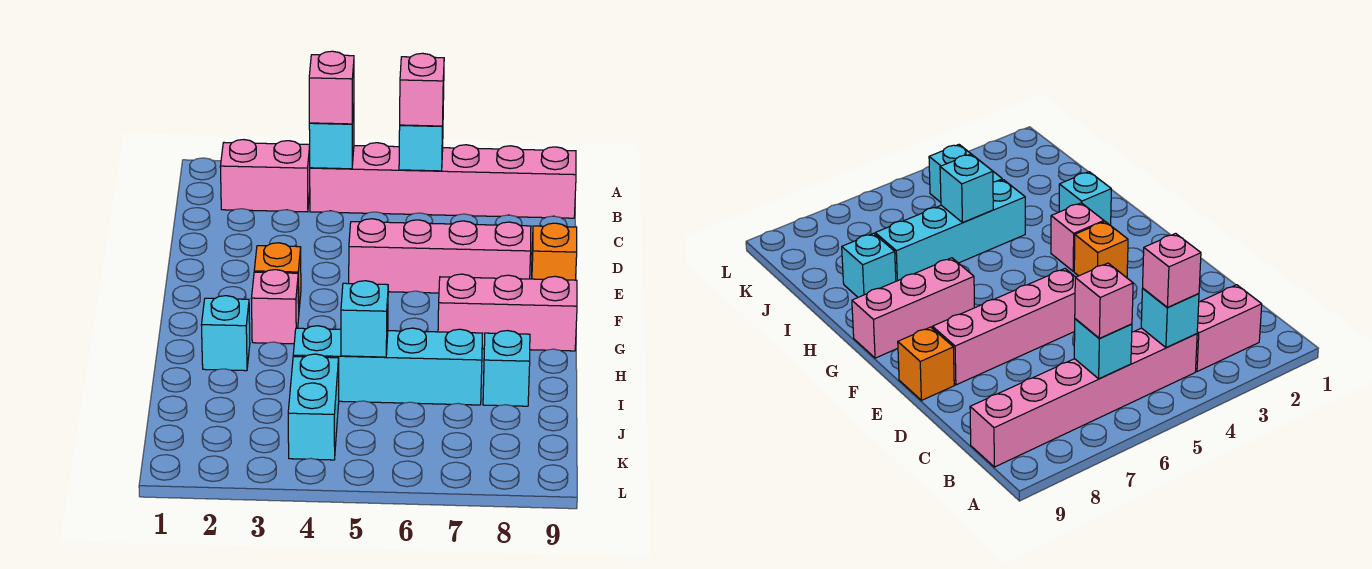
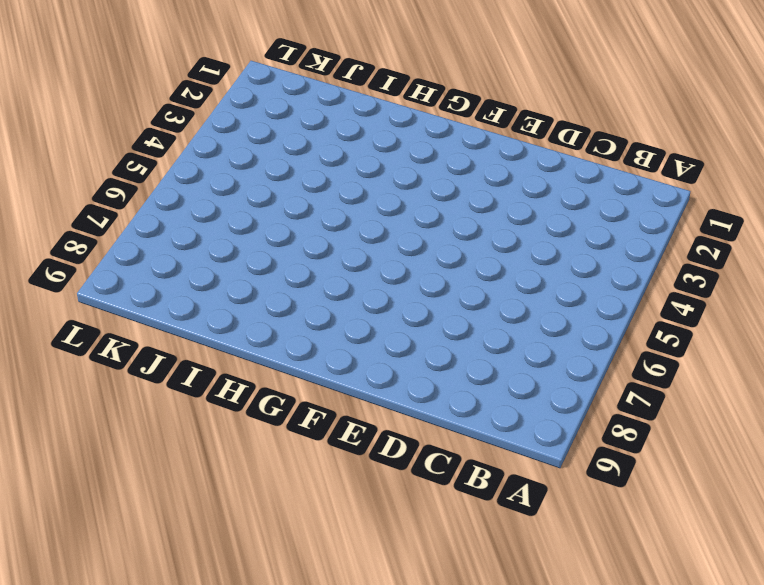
none -> pink 1x2 brick [220,140,310,212]
none -> pink 1x6 brick [310,143,576,218]
none -> pink 1x4 brick [349,219,531,293]

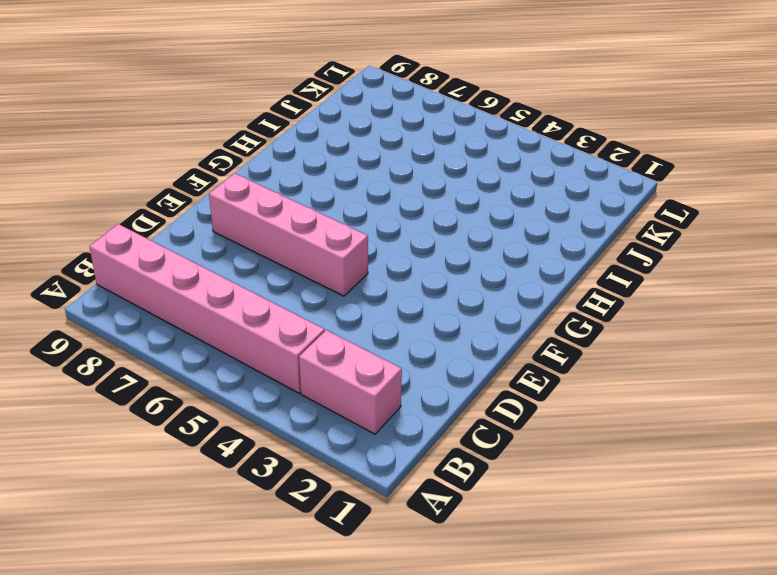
none -> orange 1x1 brick [532,223,577,280]
none -> orange 1x1 brick [254,243,301,308]
none -> pink 1x1 brick [251,270,299,344]

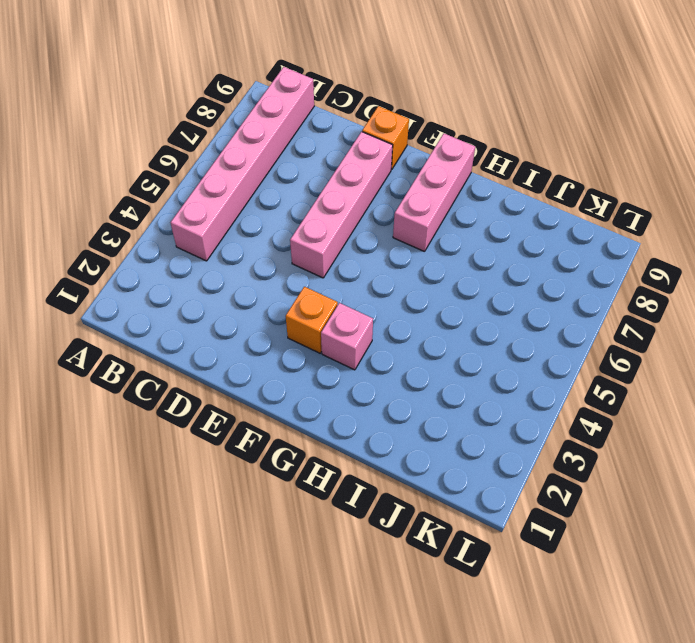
none -> pink 1x2 brick [220,140,310,212]
none -> cyan 1x1 brick [202,296,250,371]
none -> cyan 1x4 brick [293,326,483,405]

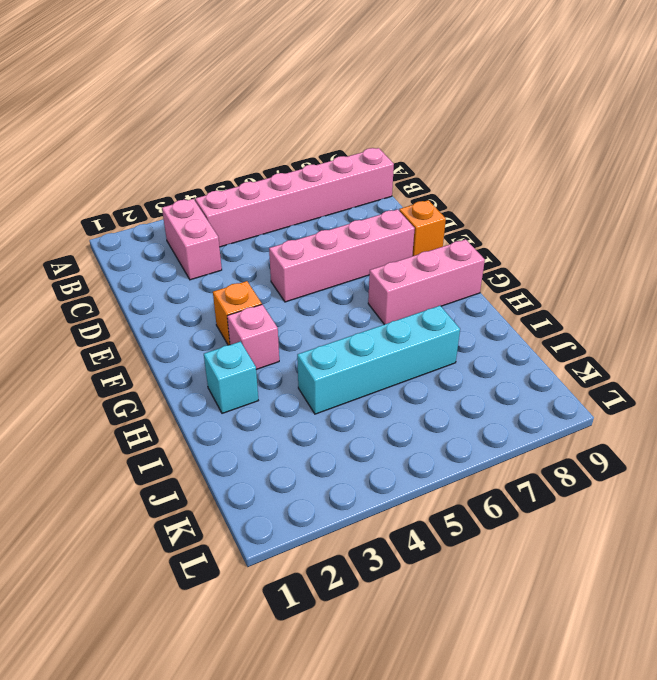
pink 1x2 brick [162,199,222,280] -> pink 1x2 brick turned to [220,140,310,212]
none -> cyan 1x1 brick [483,331,530,406]
none -> cyan 1x2 brick [288,354,339,460]
none -> cyan 1x1 brick [309,108,354,169]

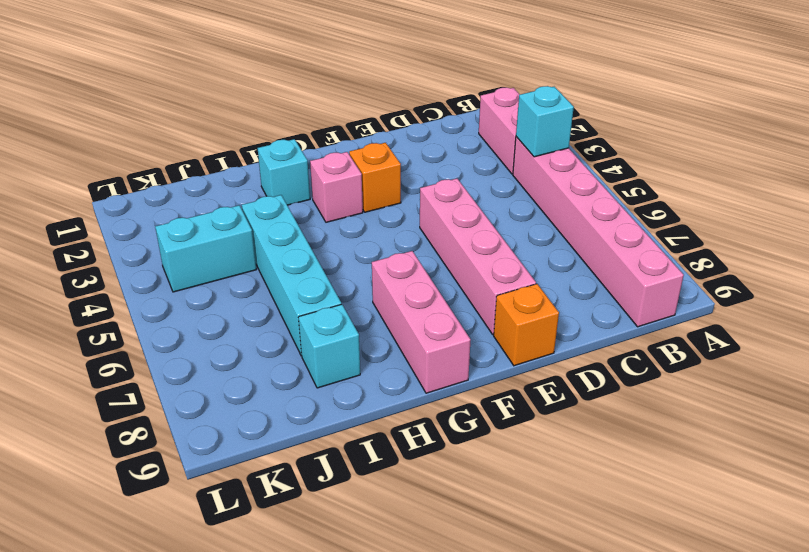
none -> cyan 1x1 brick [399,125,443,171]
none -> cyan 1x1 brick [341,281,388,357]
none -> pink 1x1 brick [309,51,354,124]

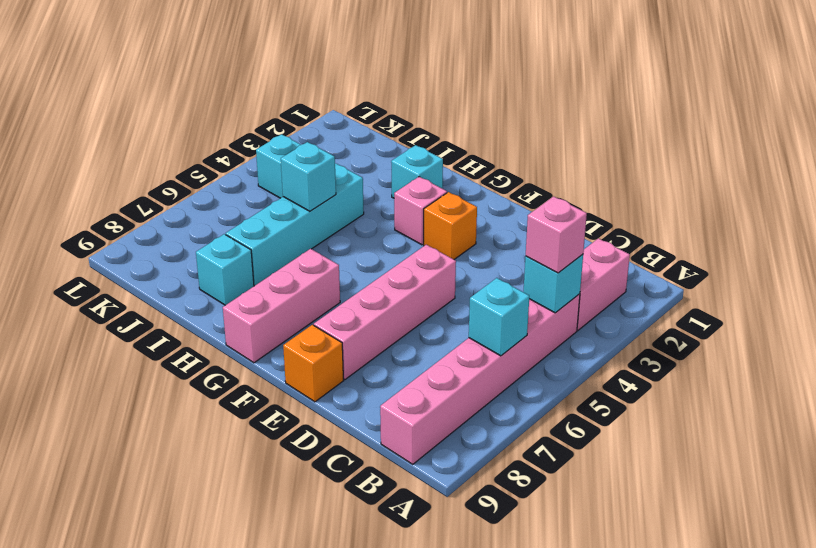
none -> pink 1x1 brick [400,53,444,126]

